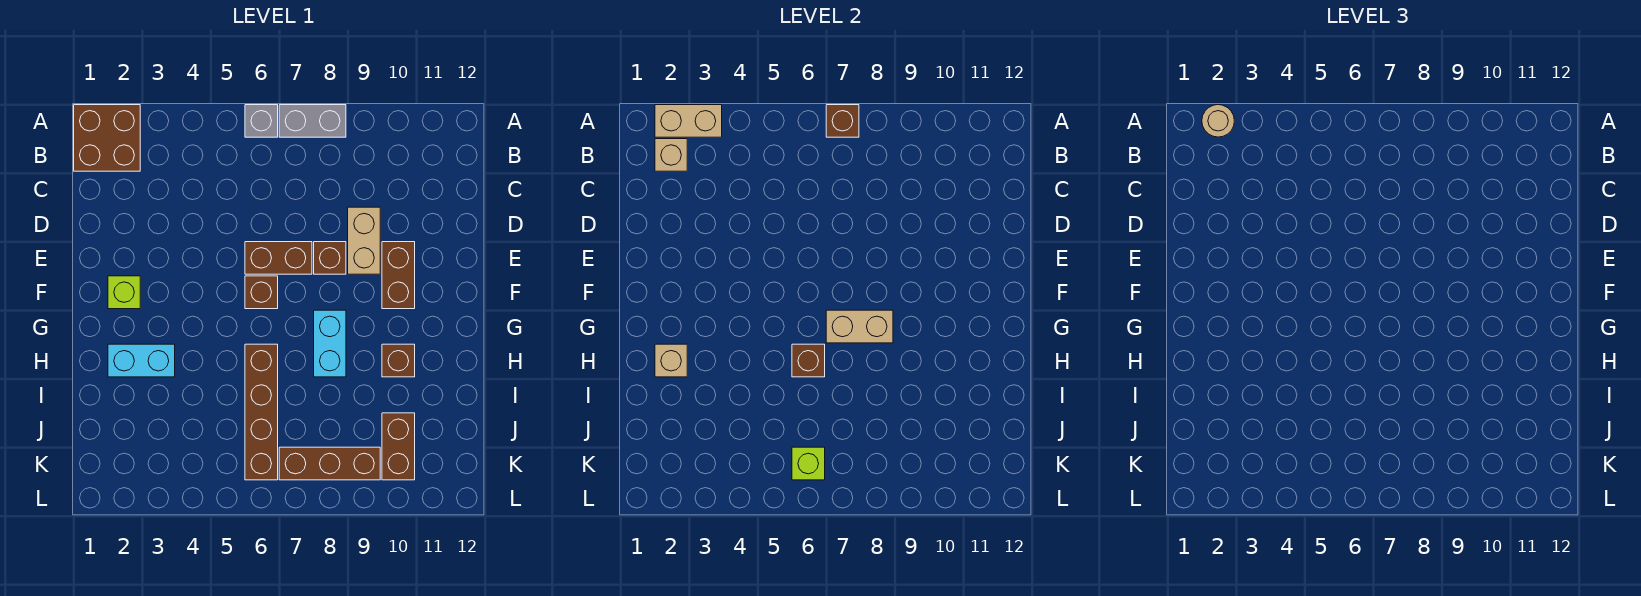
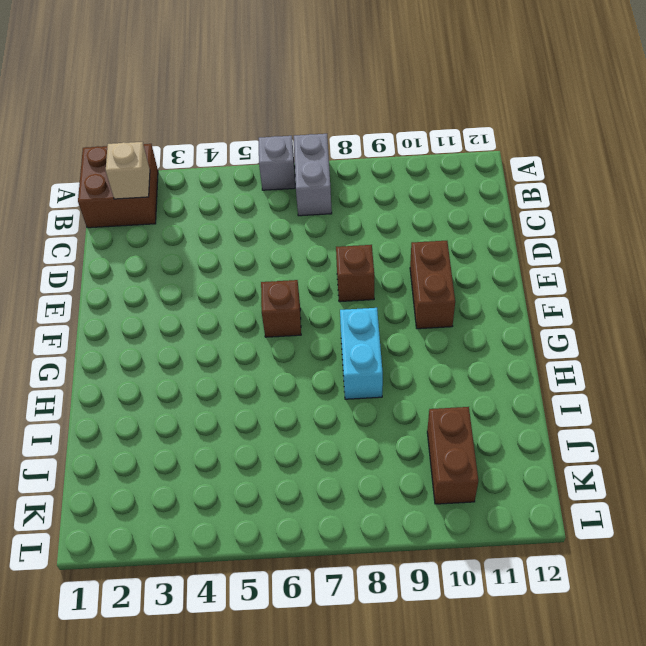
grey 1x2 brick [294,134,332,216] -> grey 1x2 brick turned to [279,105,346,137]
none -> tan 1x2 brick [348,207,380,274]
none -> brown 1x2 brick [245,242,312,274]
none -> lime 1x1 brick [108,276,140,309]

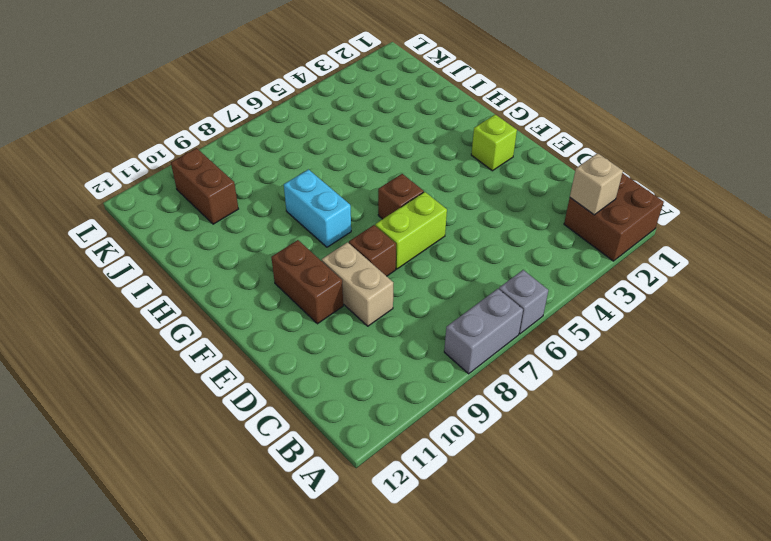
lime 1x2 brick [375,192,447,269] -> brown 1x2 brick [245,242,312,274]
none -> cyan 1x2 brick [108,344,175,377]
none -> brown 1x4 brick [245,344,278,480]
none -> brown 1x1 brick [382,344,415,377]

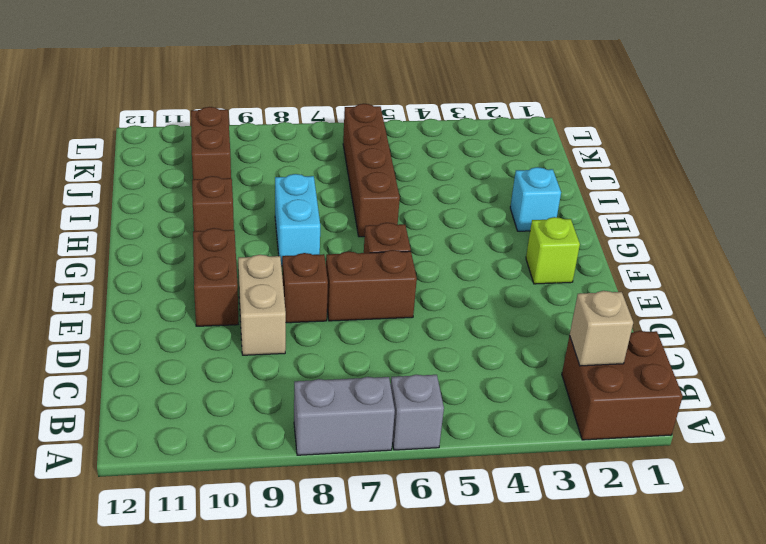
cyan 1x1 brick [510,167,561,231] -> cyan 1x2 brick [108,344,175,377]
none -> brown 1x3 brick [279,447,380,480]
none -> tan 1x2 brick [655,105,722,137]
none -> brown 1x1 brick [826,105,859,137]

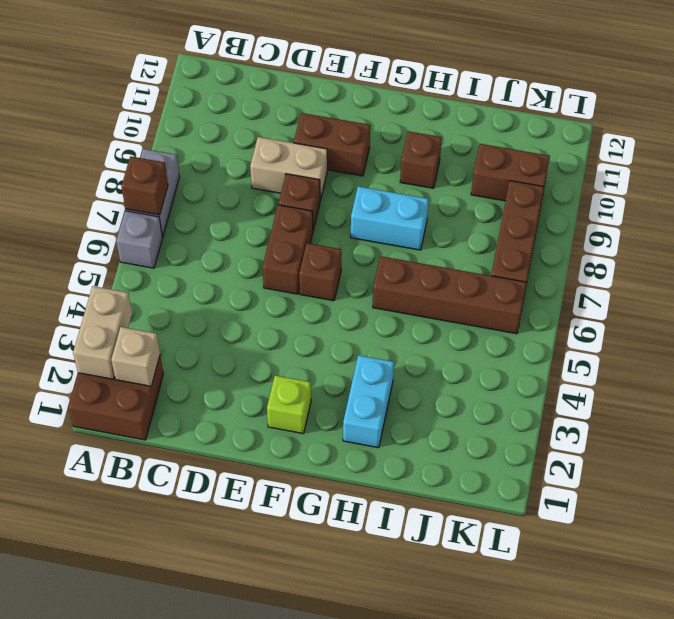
none -> tan 1x2 brick [826,310,893,343]
none -> tan 1x1 brick [655,344,687,377]
none -> brown 1x1 brick [792,344,825,377]

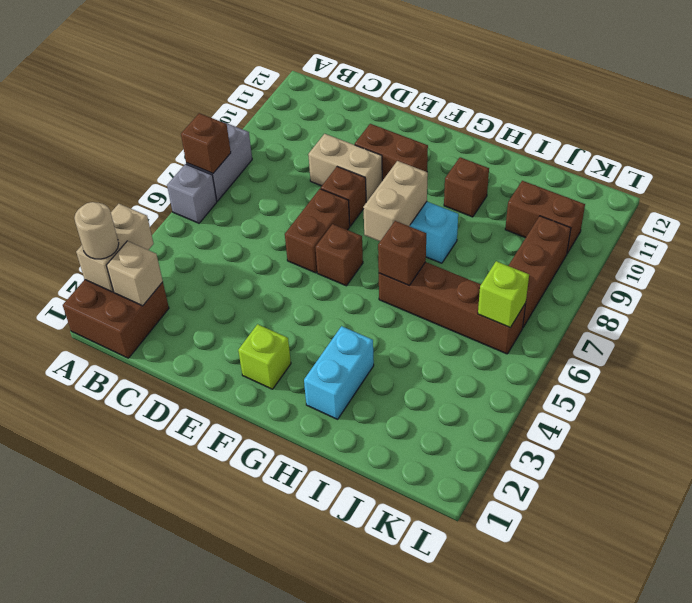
none -> tan 1x1 brick [655,344,687,377]

